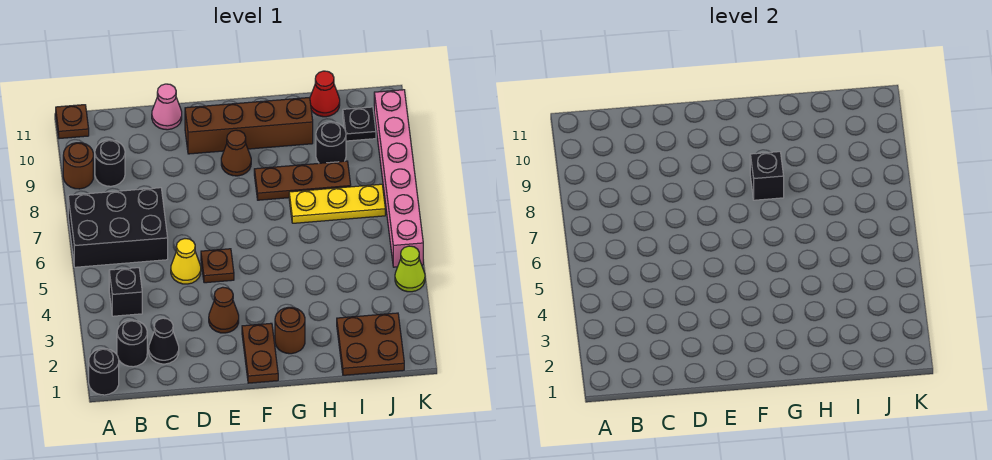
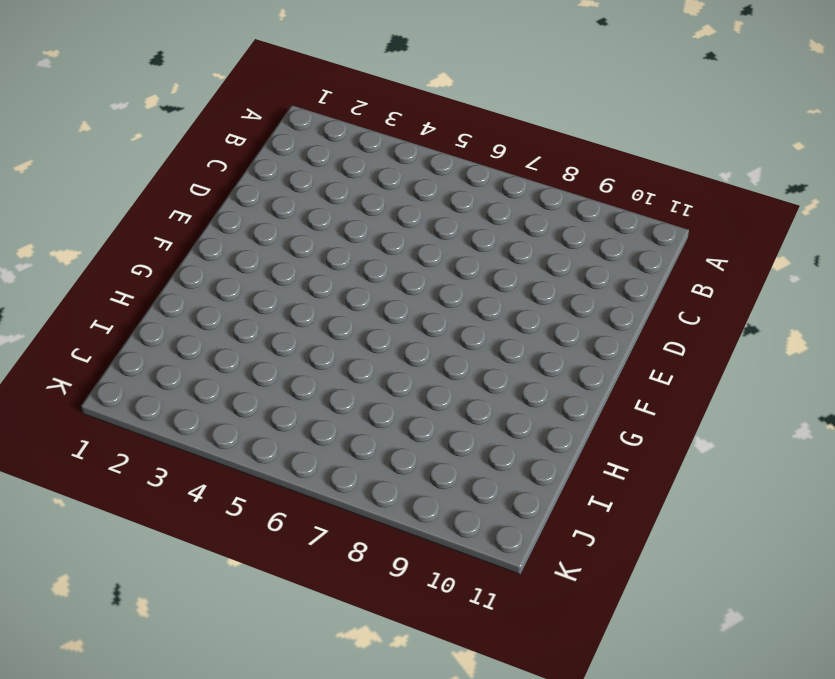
none -> black 1x1 round brick [89,349,119,395]
none -> black 2x3 brick [68,188,168,267]
none -> brown 1x1 round brick [63,143,93,189]

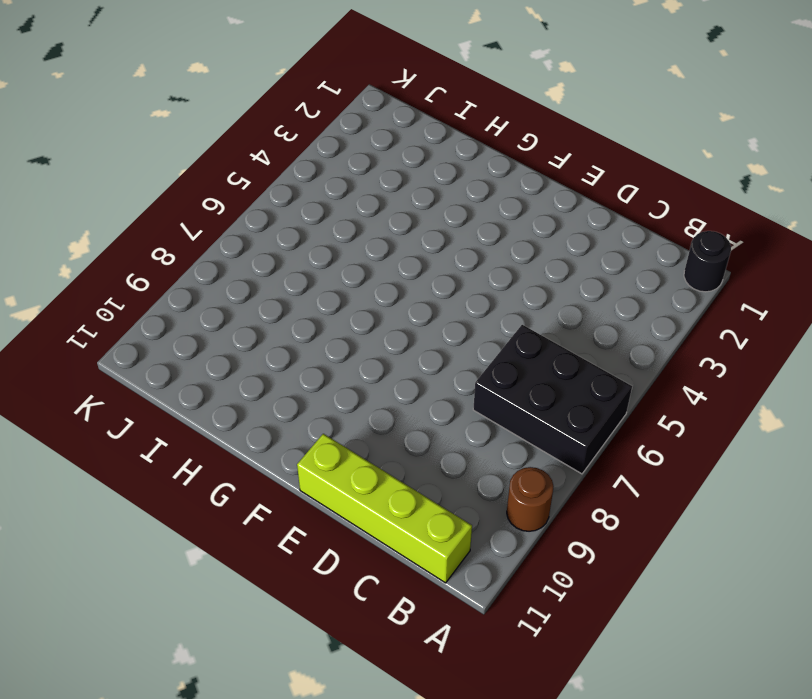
lime 1x4 brick [297,434,472,583] -> pink 1x1 cone [152,84,182,130]
none -> brown 1x1 plate [56,105,89,139]
none -> black 1x1 round brick [117,320,147,367]
none -> black 1x1 brick [109,268,142,316]

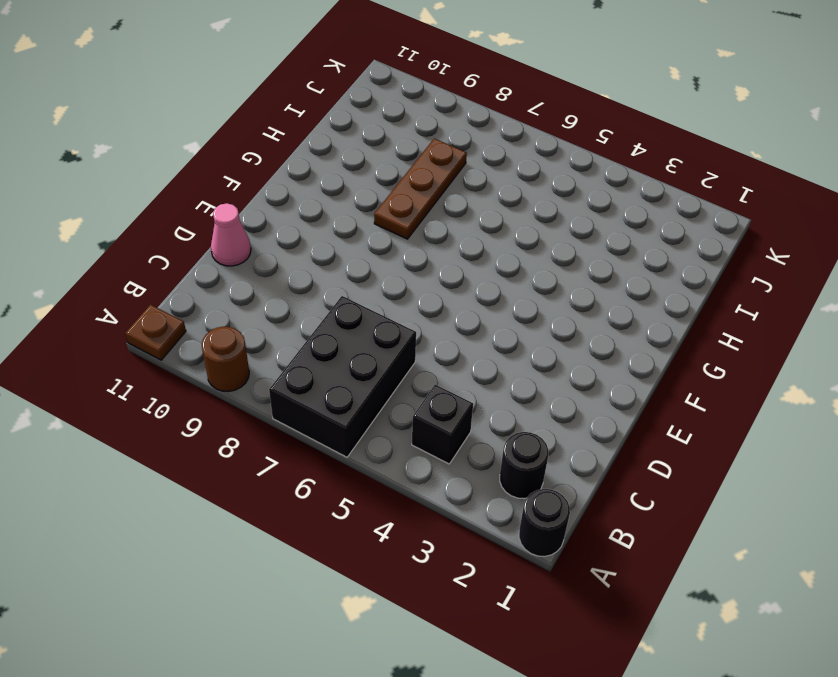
none -> black 1x1 round brick [95,140,125,186]
none -> black 1x1 cone [149,318,179,364]
none -> yellow 1x1 cone [171,239,201,284]

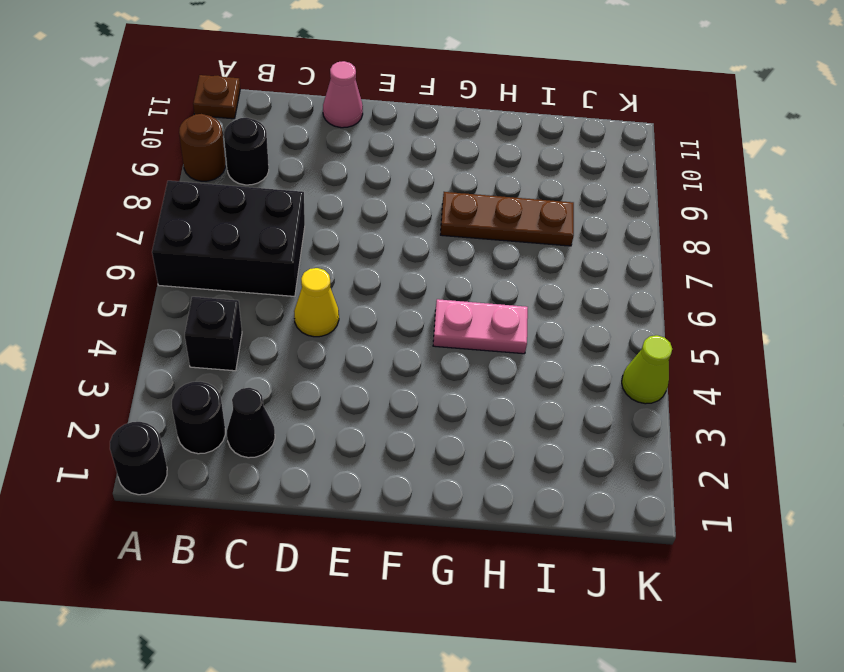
pink 1x2 plate [433,299,528,354] -> none
none -> brown 1x1 cone [209,287,239,333]
none -> brown 1x1 plate [201,249,234,283]
none -> brown 1x4 brick [185,98,313,154]

